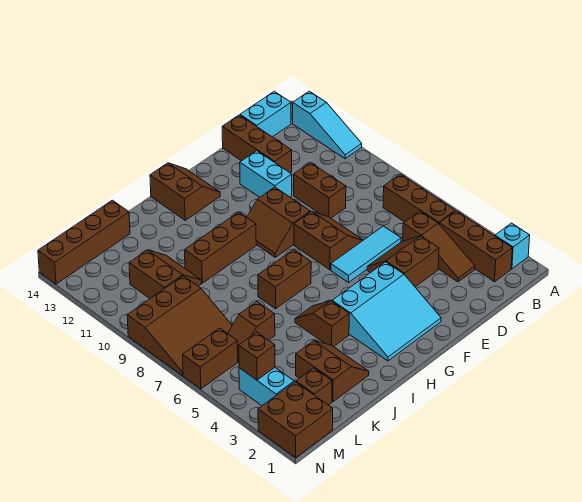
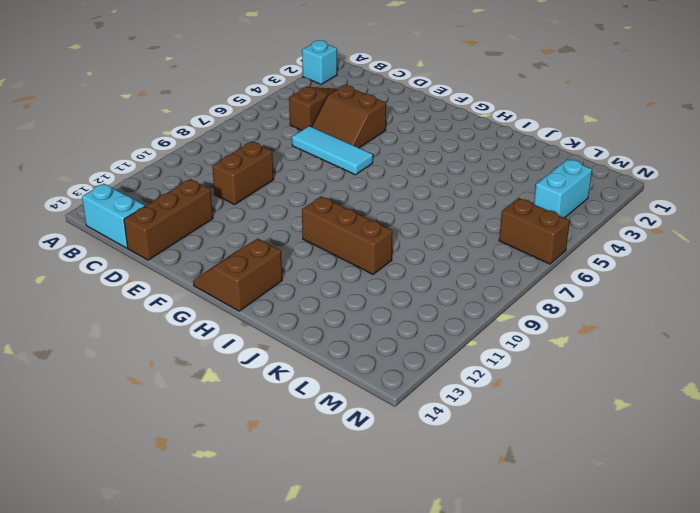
none -> cyan 1x3 slope [293,91,362,159]
none -> brown 1x3 brick [440,211,512,282]
none -> brown 1x3 brick [383,174,455,224]

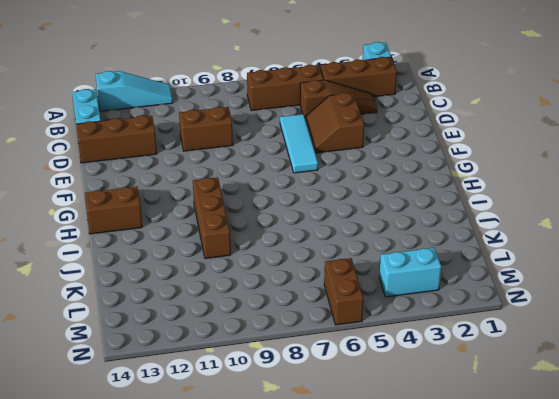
none -> brown 2x2 slope [294,211,363,270]
none -> cyan 1x2 brick [240,151,292,197]
none -> cyan 3x3 slope [332,262,441,361]

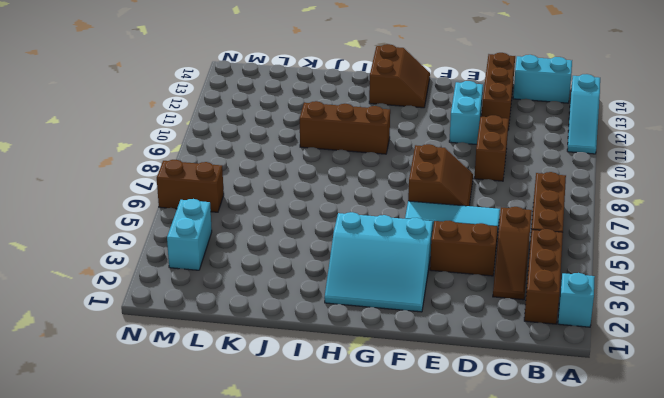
none -> brown 2x2 slope [247,187,310,257]
none -> brown 1x2 brick [258,250,311,309]
none -> brown 1x2 slope [295,301,349,347]

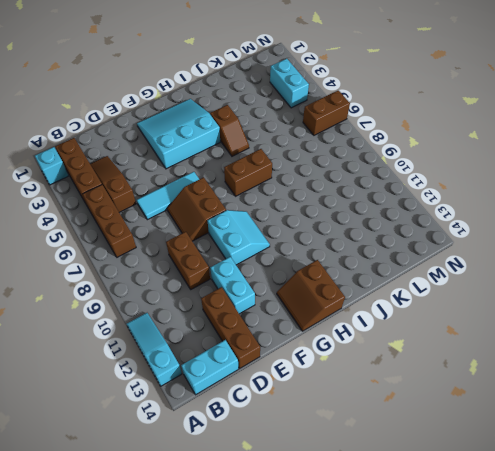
cyan 2x2 slope [208,210,270,265] -> brown 2x2 slope [247,187,310,257]
none -> brown 2x2 slope [367,236,439,287]
none -> brown 1x3 brick [185,212,256,283]
none -> brown 2x2 slope [296,341,369,402]

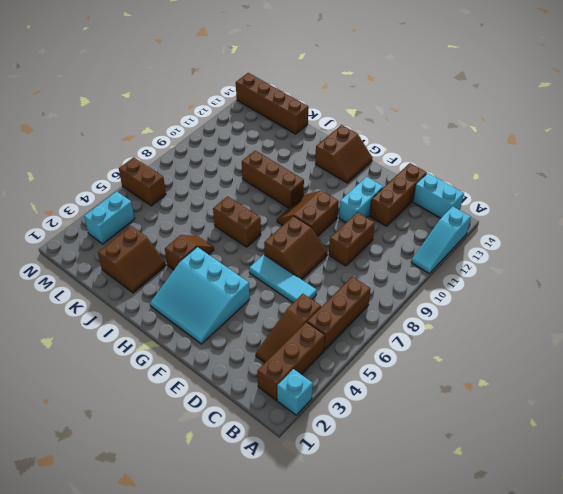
none -> brown 2x2 slope [367,236,439,287]
none -> brown 1x2 slope [228,302,275,362]
none -> brown 2x2 slope [129,250,201,298]

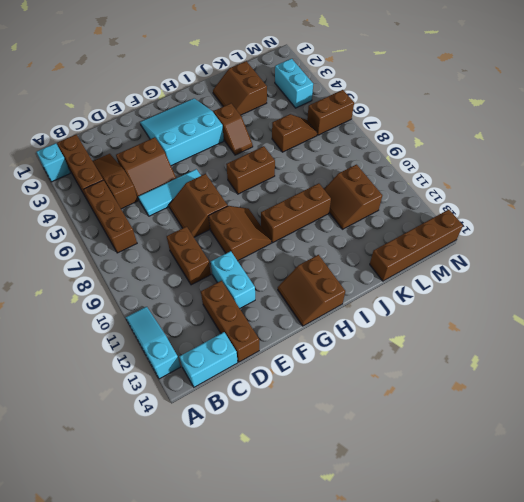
none -> brown 1x1 brick [296,368,332,405]
none -> brown 3x3 slope [127,276,232,375]
none -> brown 2x2 brick [258,382,333,457]

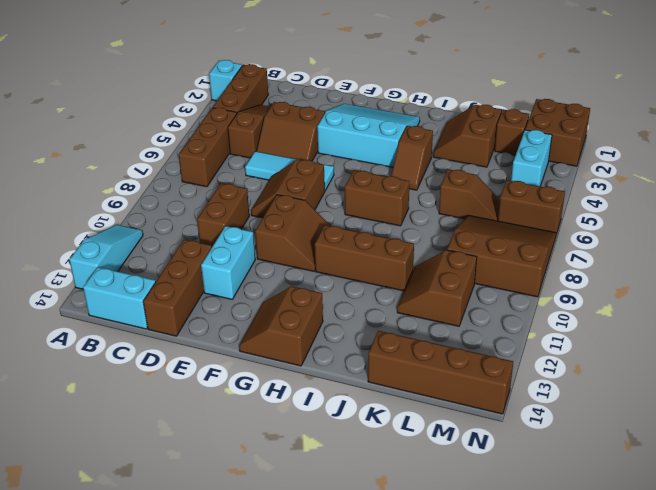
none -> brown 1x1 brick [239,332,275,380]

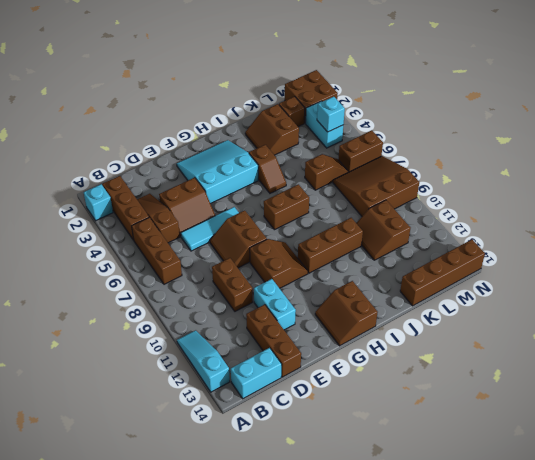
cyan 1x1 brick [317,97,345,132] -> brown 1x1 brick [239,332,275,380]

